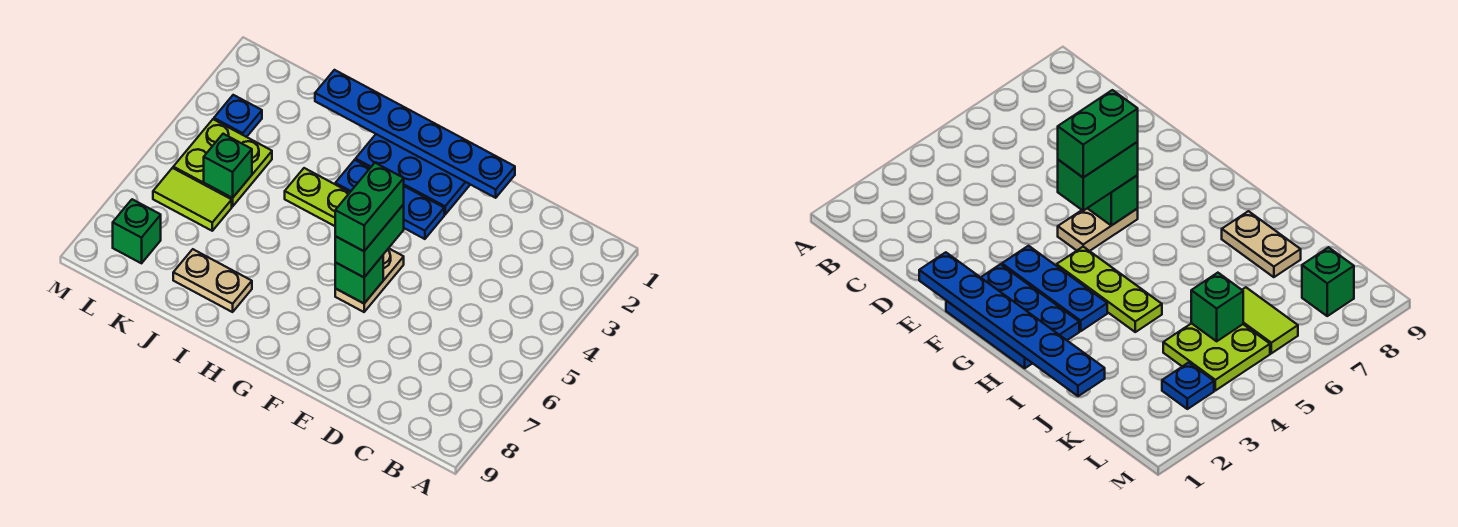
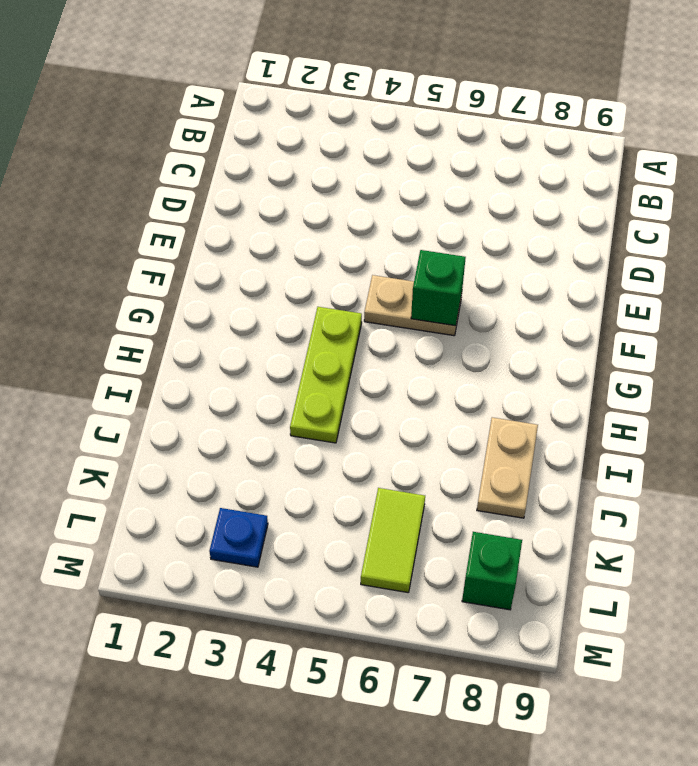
none -> blue 2x3 plate [356,134,470,215]
none -> blue 1x3 plate [335,160,444,239]
none -> lime 2x2 plate [173,119,272,207]

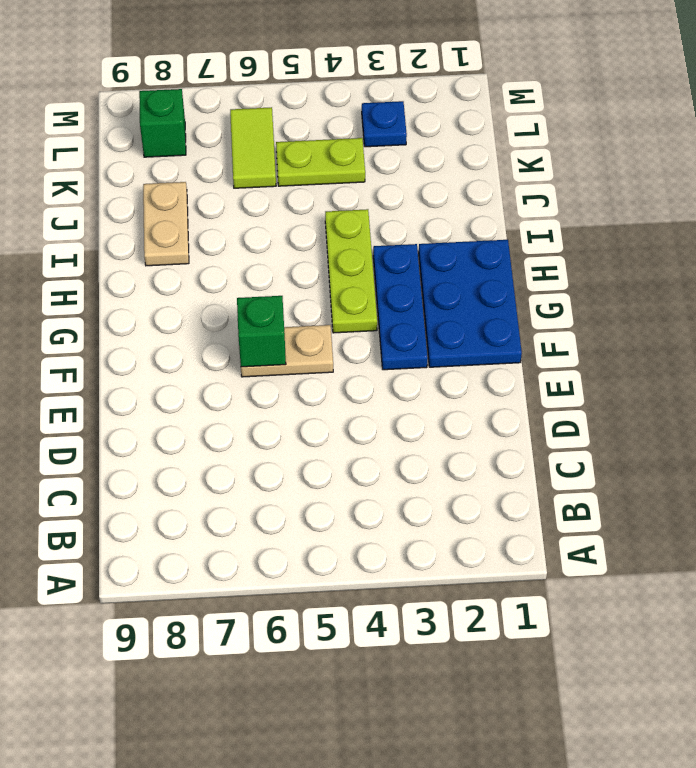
lime 1x2 plate [276,138,365,186] -> lime 2x2 plate [173,119,272,207]
none -> blue 1x6 plate [315,70,515,198]
none -> green 1x1 brick [204,134,252,198]
none -> green 1x2 brick [335,204,404,277]

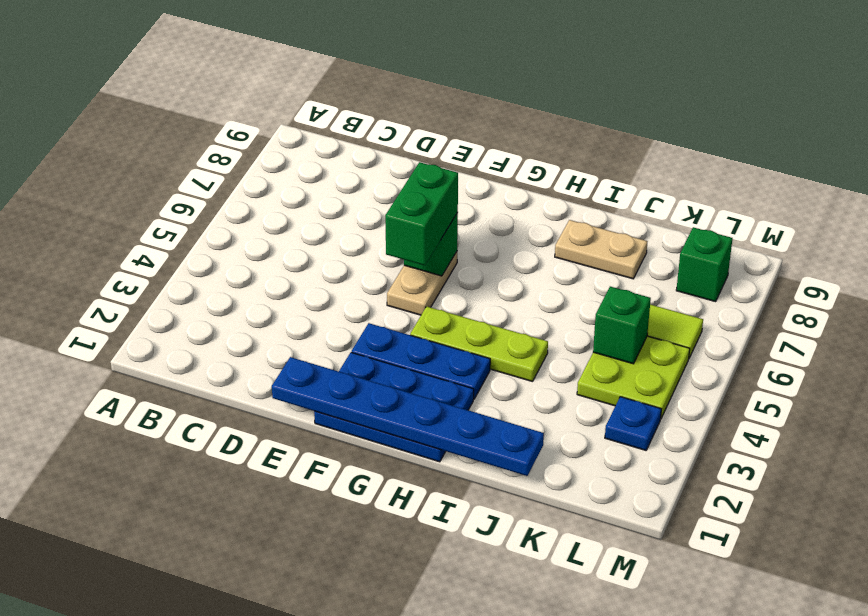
none -> green 1x2 brick [335,163,404,251]

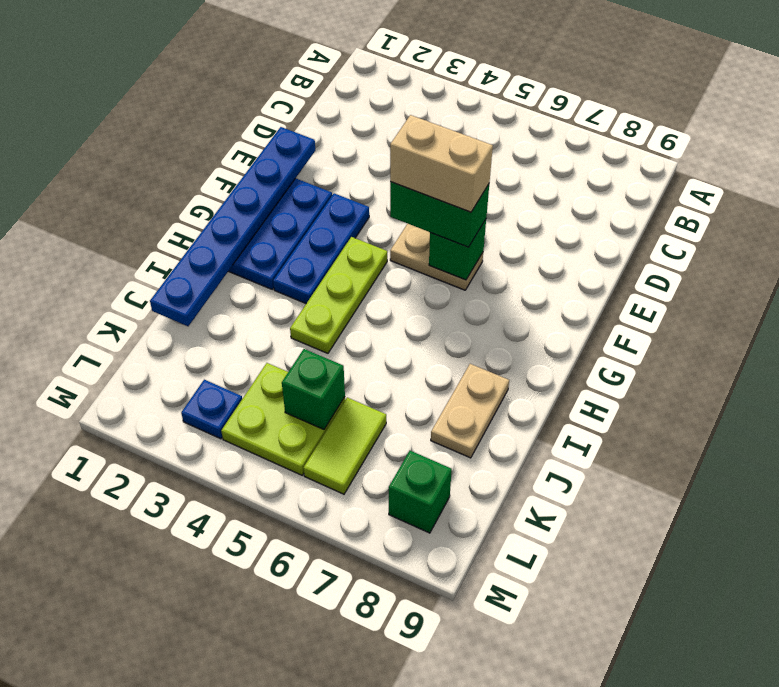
tan 1x2 brick [390,115,493,212] -> green 1x2 brick [335,163,404,251]

